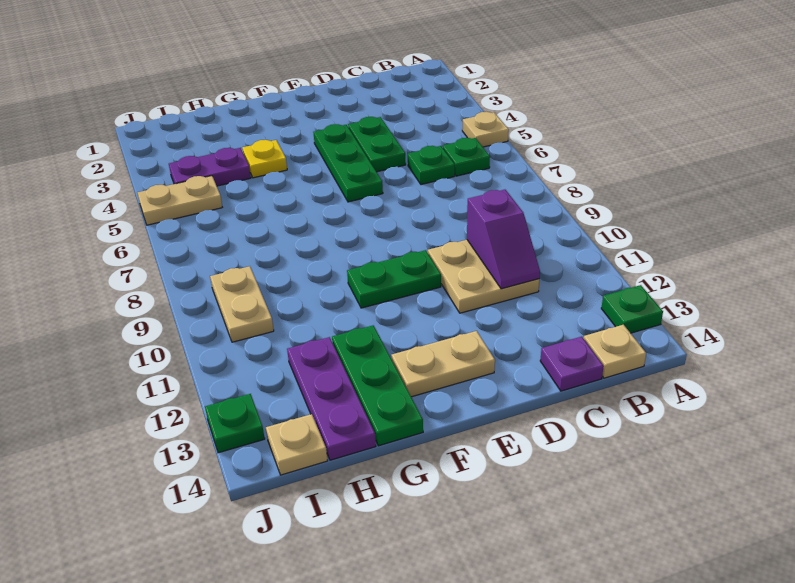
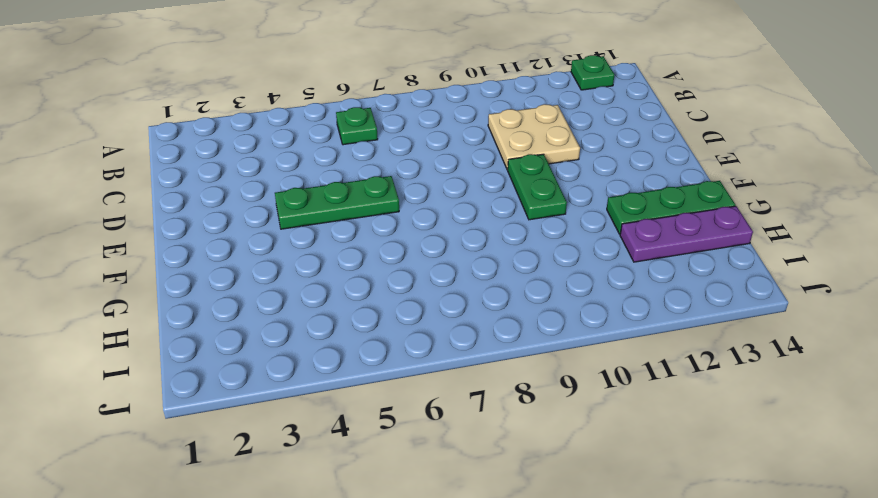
none -> tan 1x1 plate [462,112,509,147]
none -> tan 1x1 plate [584,325,646,378]
none -> green 1x1 plate [408,146,455,185]

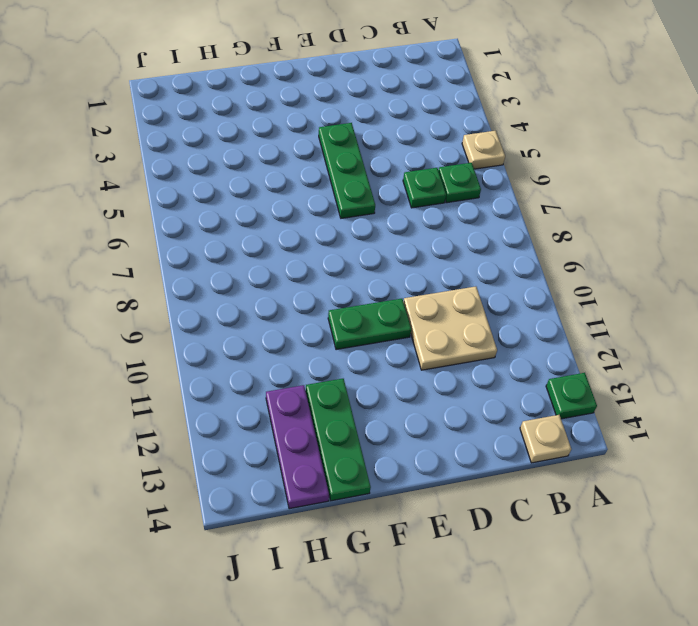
none -> purple 1x1 plate [540,337,604,391]
none -> green 1x2 plate [348,117,406,172]
none -> tan 1x2 plate [391,331,495,397]

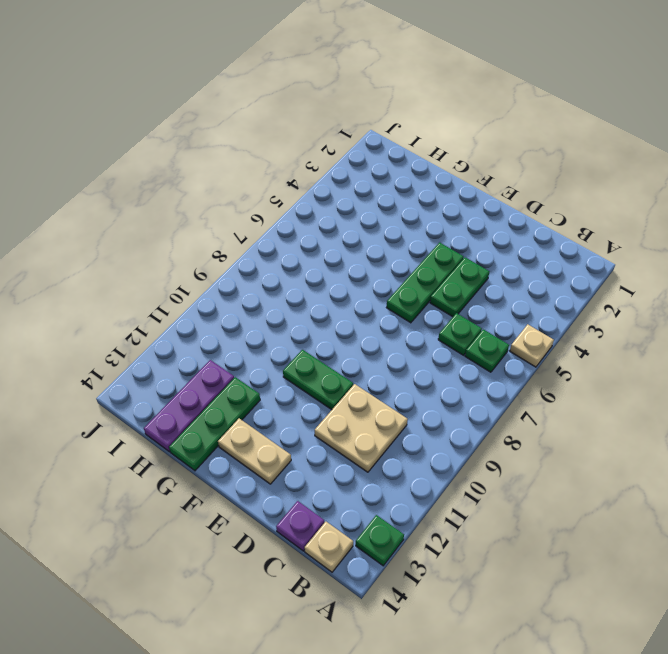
none -> yellow 1x1 plate [242,140,287,178]
none -> purple 1x2 plate [169,148,251,186]
none -> tan 1x2 plate [138,176,222,225]

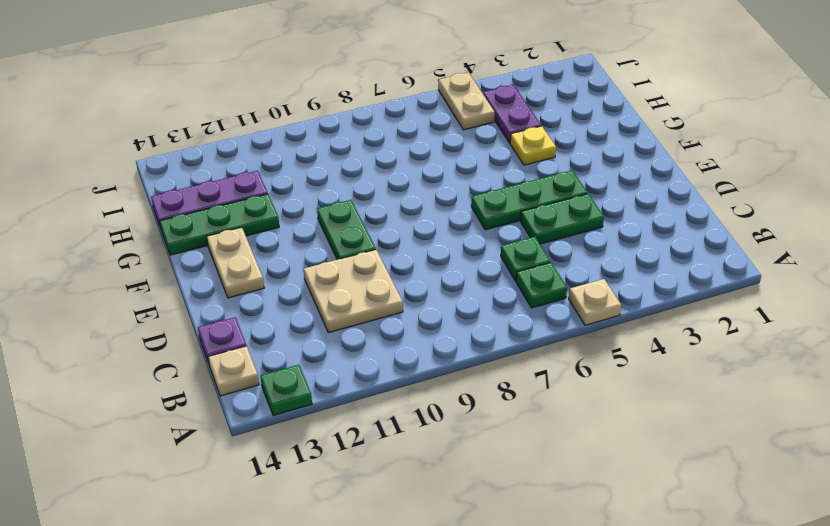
none -> tan 1x2 plate [210,266,274,342]
none -> tan 1x1 plate [266,414,328,475]
none -> green 1x1 plate [205,394,265,453]

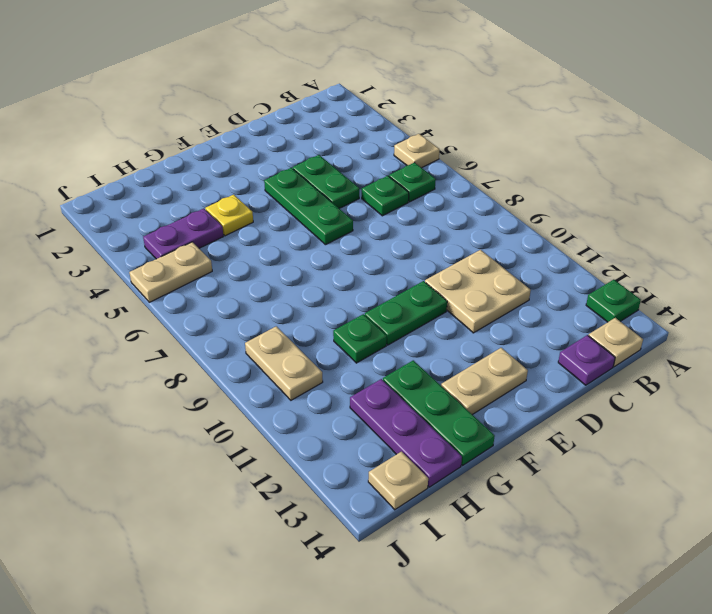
green 1x1 plate [333,314,387,363] -> green 1x1 plate moved to [205,394,265,453]
none -> purple 1x2 slope [467,190,540,289]

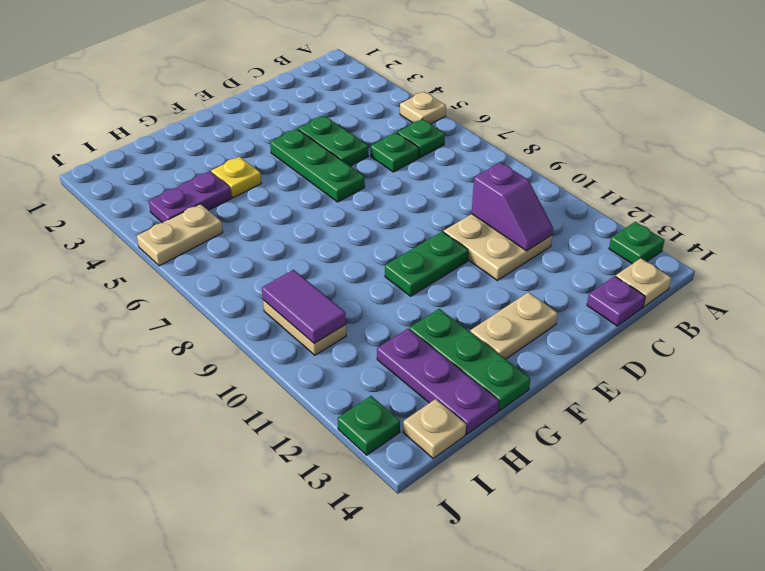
purple 1x2 tile [262,270,346,344] -> none

